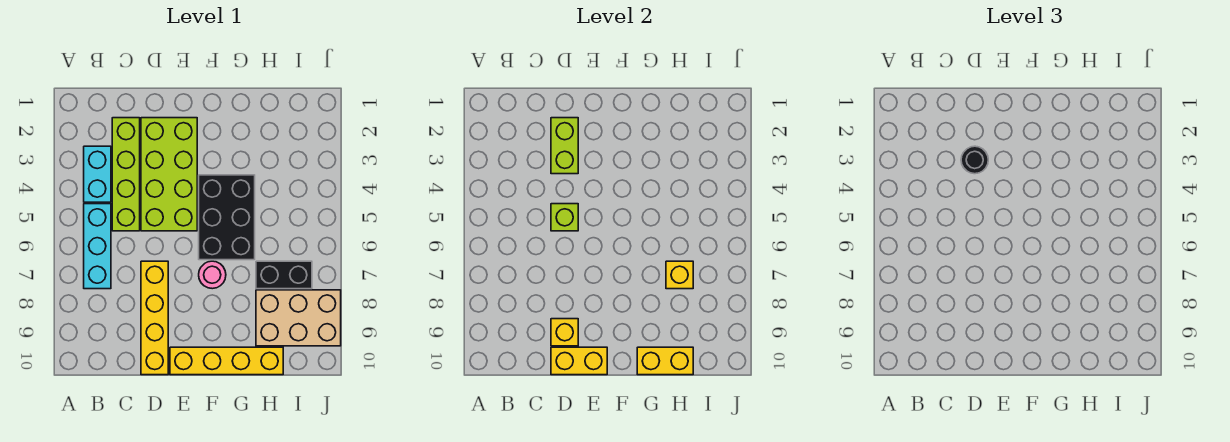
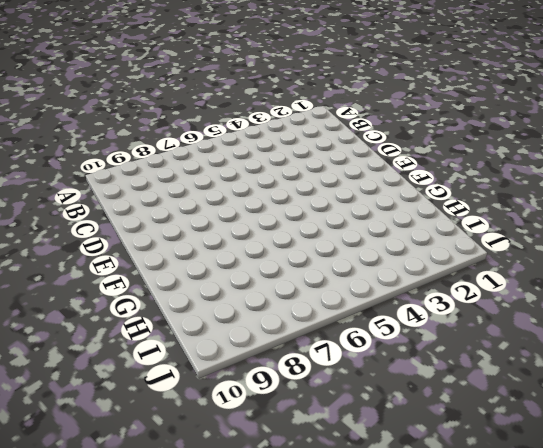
none -> cyan 1x2 brick [84,146,111,202]
none -> cyan 1x3 brick [84,204,111,289]
none -> lime 1x4 brick [112,118,140,231]

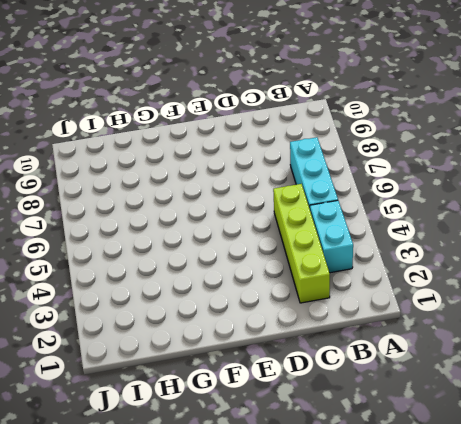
none -> lime 2x4 brick [141,118,197,231]
none -> yellow 1x4 brick [141,261,168,375]
none -> yellow 1x4 brick [170,347,283,375]

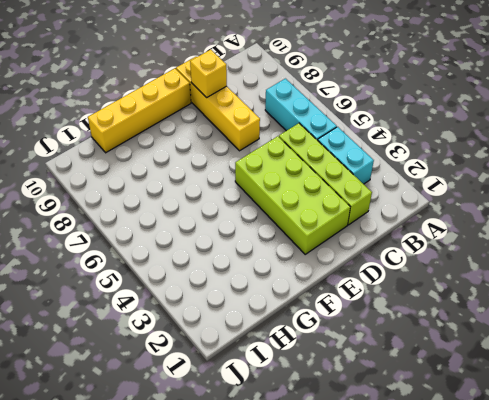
none -> black 2x3 brick [199,175,255,260]
none -> pink 1x1 round brick [199,261,226,289]
none -> black 1x2 brick [256,261,312,289]

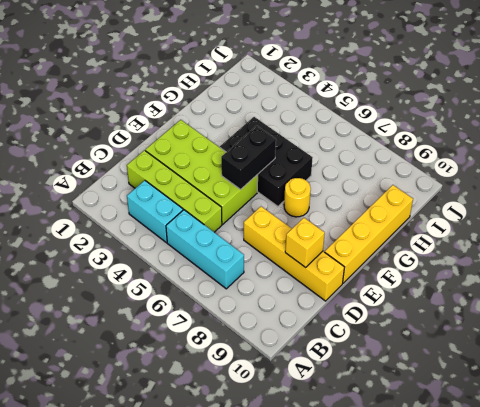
black 1x2 brick [221,126,276,190] -> black 1x2 brick moved to [256,261,312,289]
yellow 1x1 round brick [284,178,311,217] -> pink 1x1 round brick [199,261,226,289]
none -> tan 2x3 brick [256,290,341,346]
none -> lime 1x2 brick [551,118,578,174]
none -> lime 1x1 brick [551,204,578,231]

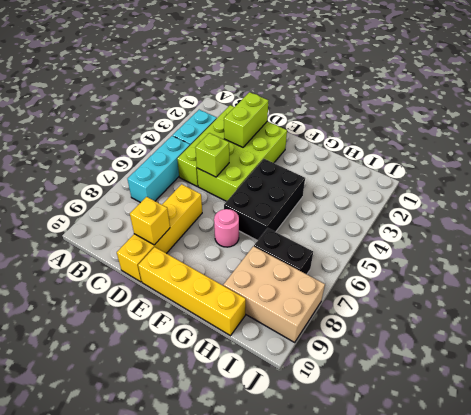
none -> yellow 1x2 brick [551,347,607,375]
none -> yellow 1x2 brick [637,347,693,375]
none -> yellow 1x1 brick [666,261,693,289]

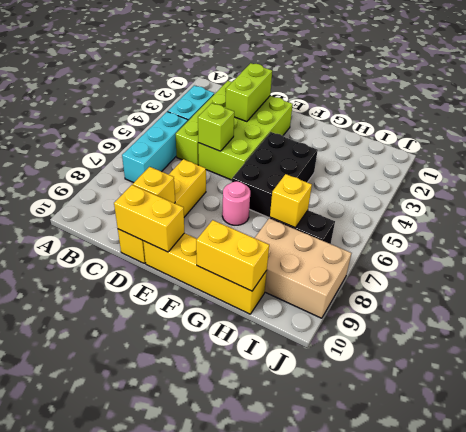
none -> black 1x1 round brick [961,146,988,174]

